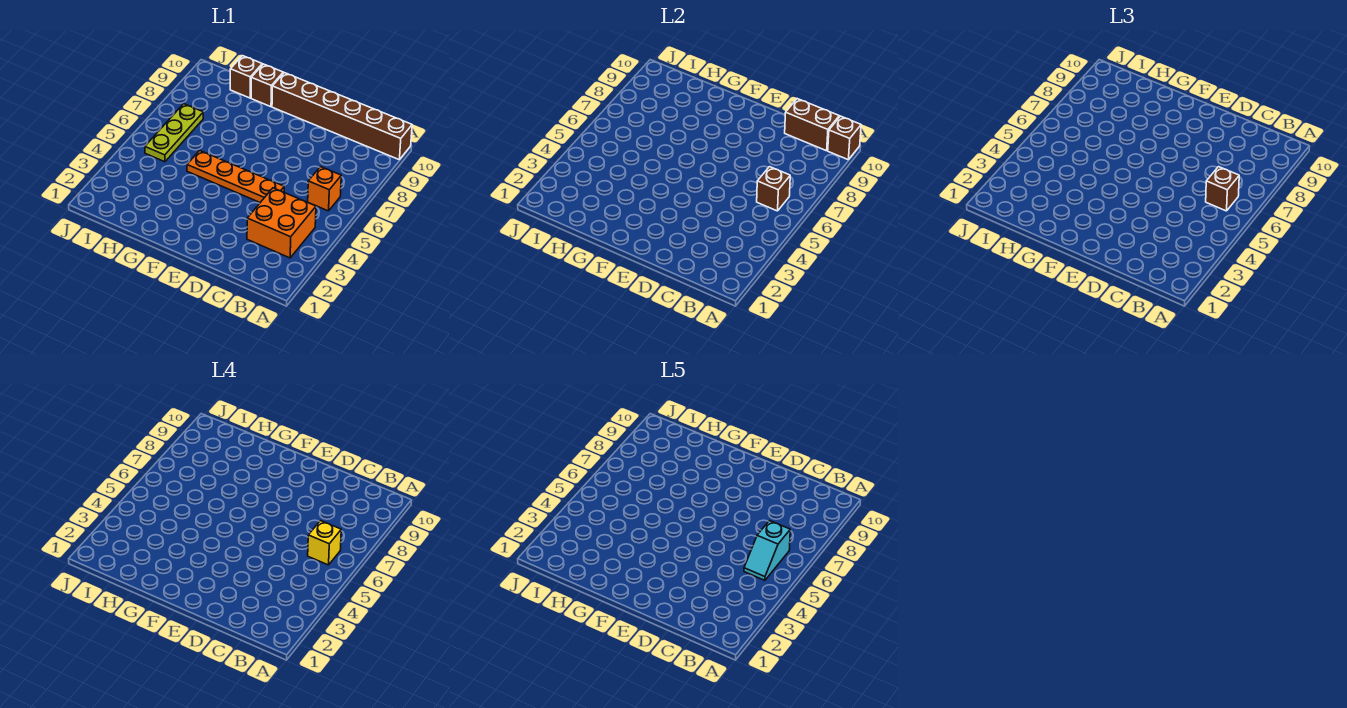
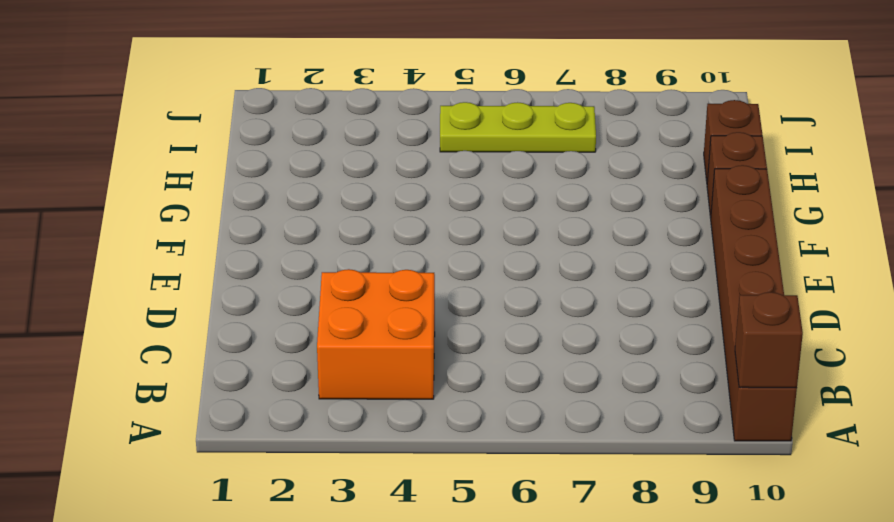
none -> orange 1x1 brick [308,167,341,211]
none -> orange 1x4 plate [187,150,284,202]
none -> brown 1x1 brick [757,167,790,211]

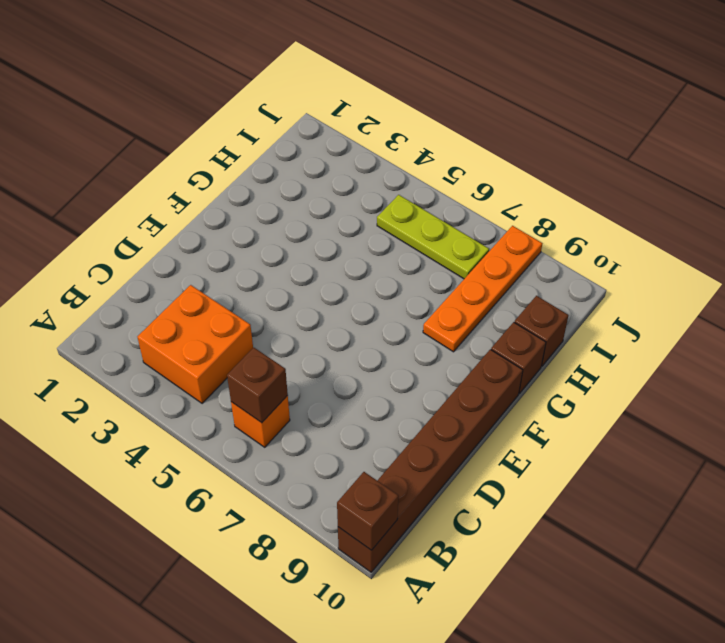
orange 1x4 plate [423,226,542,352] -> orange 1x4 plate moved to [187,150,284,202]
none -> brown 1x2 brick [785,99,839,151]
none -> brown 1x1 brick [1206,167,1239,211]
none -> yellow 1x1 brick [308,521,341,565]

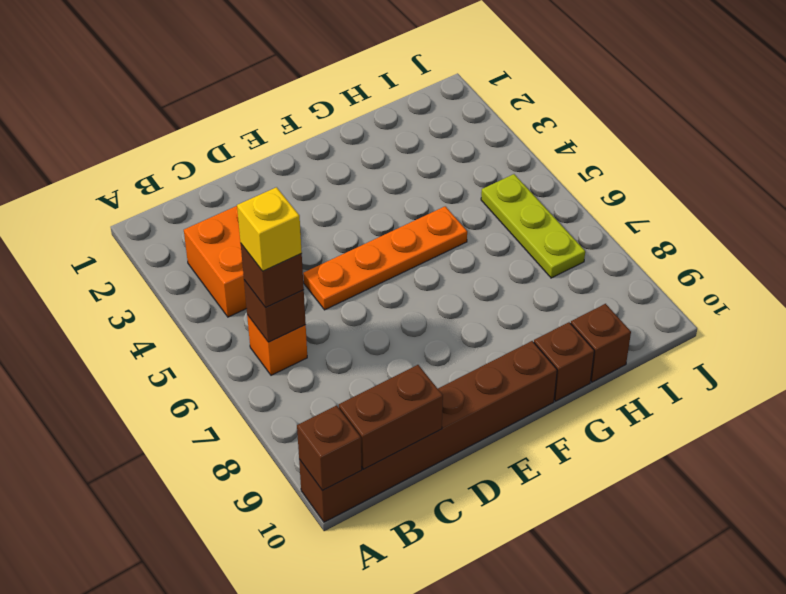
none -> cyan 1x2 slope [744,521,790,580]

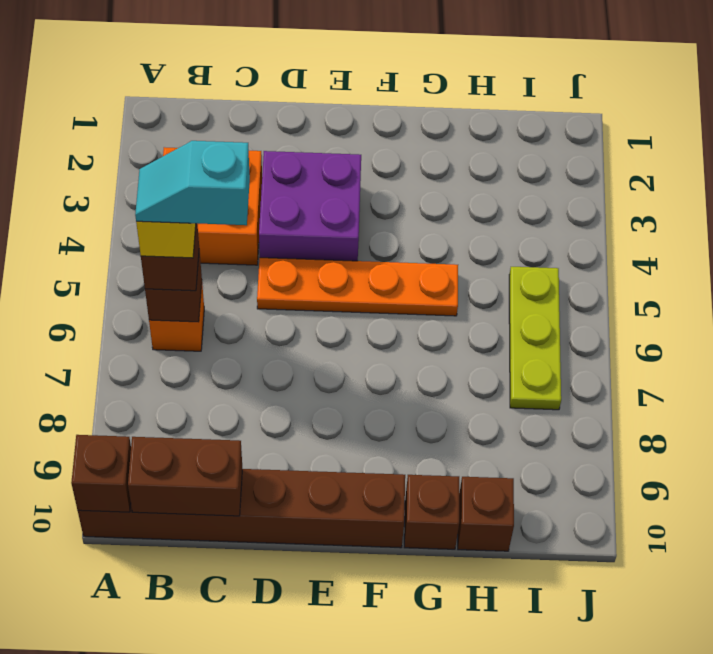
cyan 1x2 slope [135,141,250,225] -> cyan 1x2 slope turned to [744,521,790,580]
purple 2x2 brick [259,151,361,261] -> none

